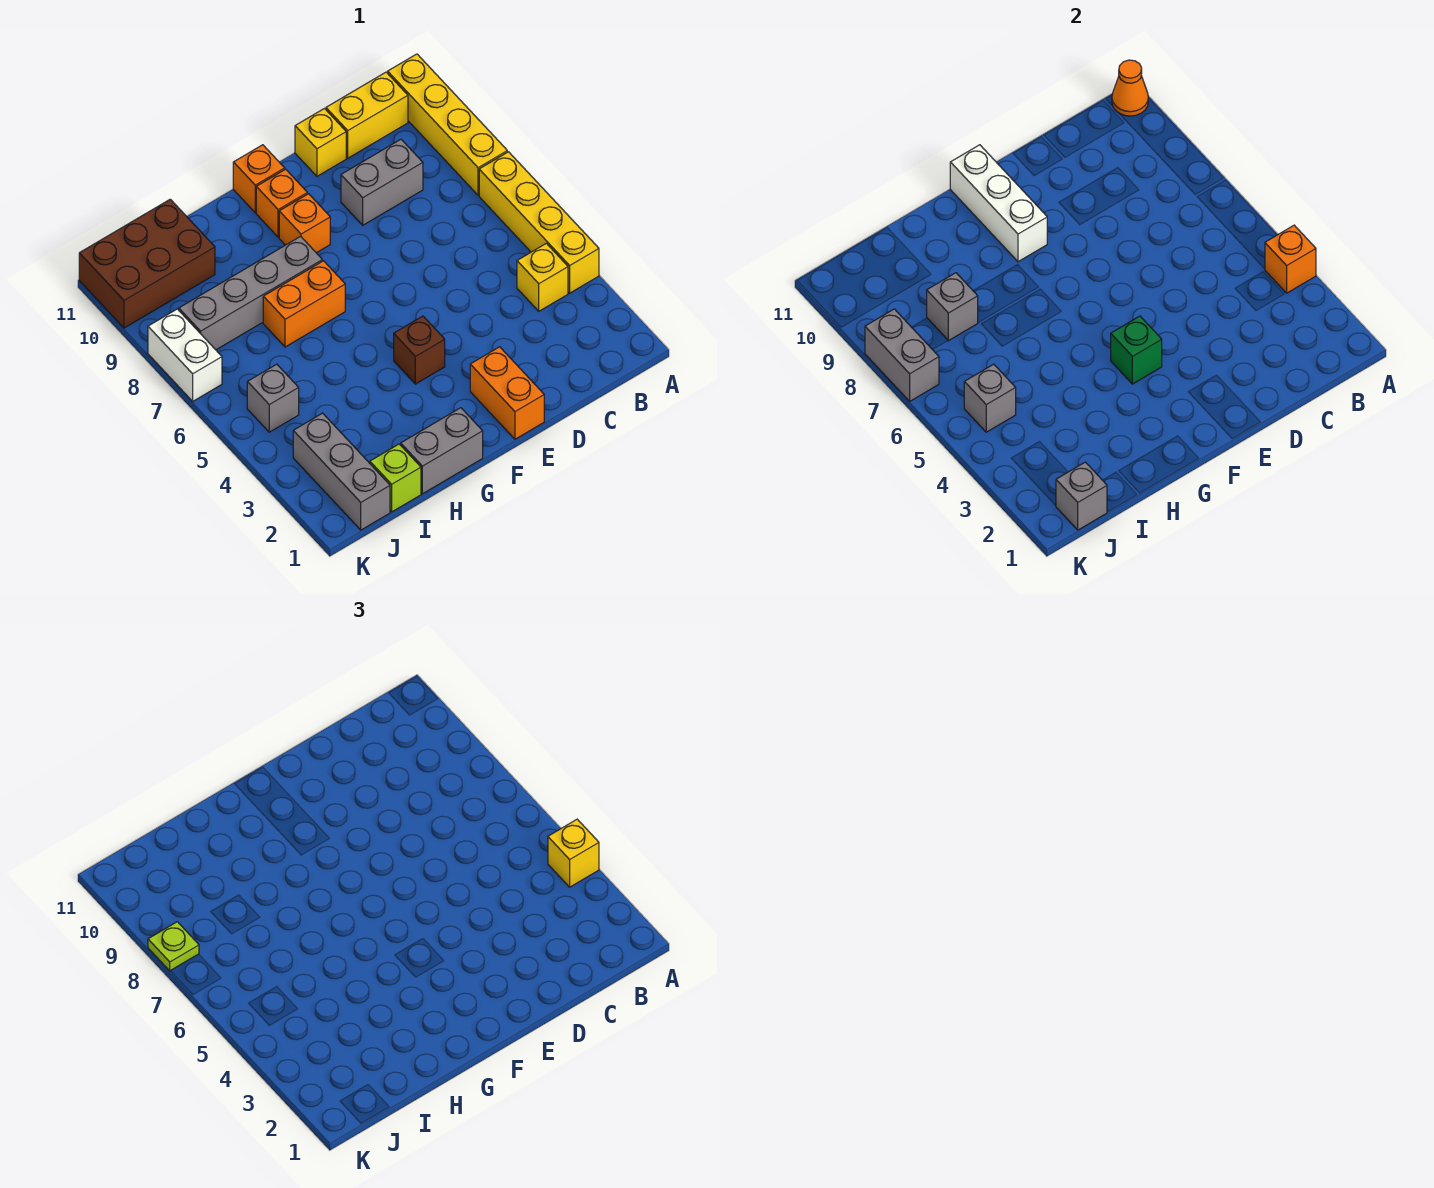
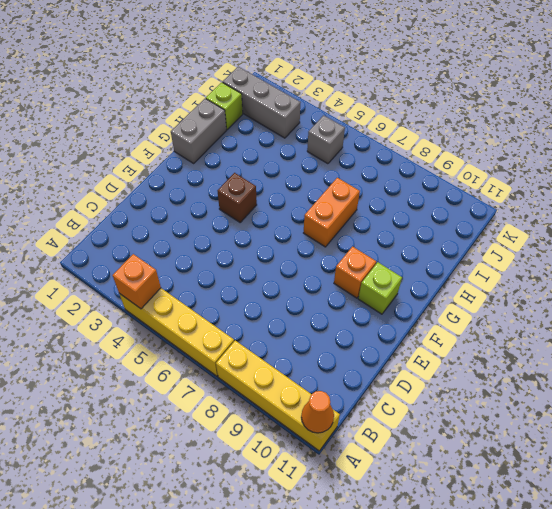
lime 1x1 brick [358,262,402,314] -> orange 1x1 brick [256,169,307,237]
none -> yellow 1x1 brick [517,243,568,311]
none -> yellow 1x2 brick [326,72,408,158]
none -> grey 1x2 brick [341,139,423,225]

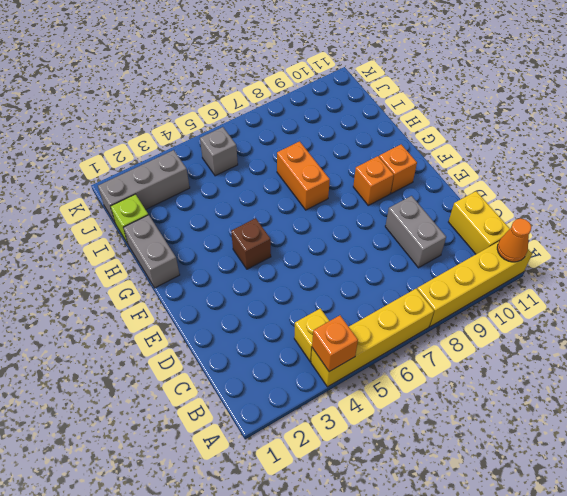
none -> yellow 1x1 brick [295,109,346,176]
none -> orange 1x2 brick [470,347,544,439]
none -> orange 1x1 brick [233,145,285,213]

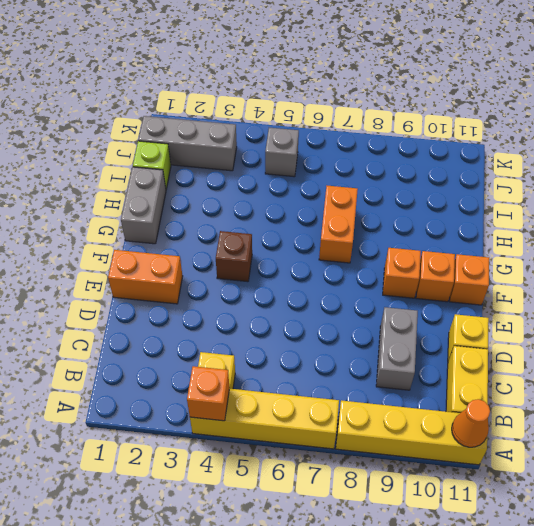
none -> grey 1x4 brick [179,236,322,350]
none -> brown 2x3 brick [79,199,215,328]
none -> white 1x2 brick [148,309,222,401]

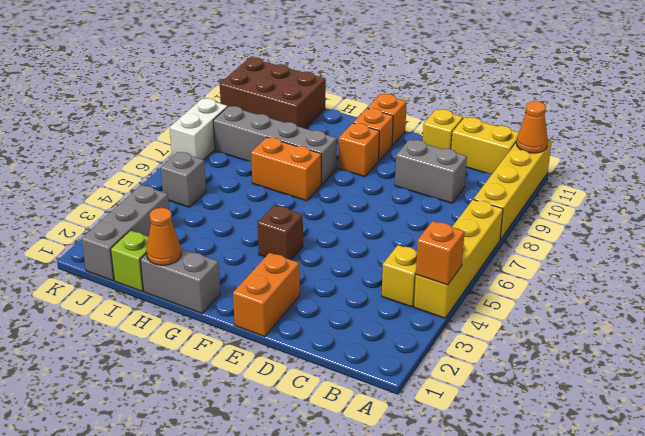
orange 1x1 cone [146,208,181,265] -> none
none -> green 1x1 brick [1111,316,1162,384]
none -> white 1x3 brick [950,145,1047,262]
none -> grey 1x1 brick [927,273,978,341]

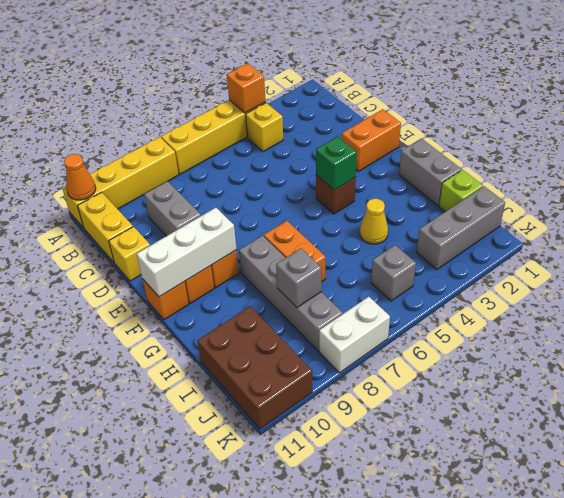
yellow 1x1 cone [360,199,388,244] -> none
none -> grey 1x1 brick [1056,462,1107,530]
none -> grey 1x1 brick [964,364,1016,432]
none -> grey 1x2 brick [865,309,939,401]

